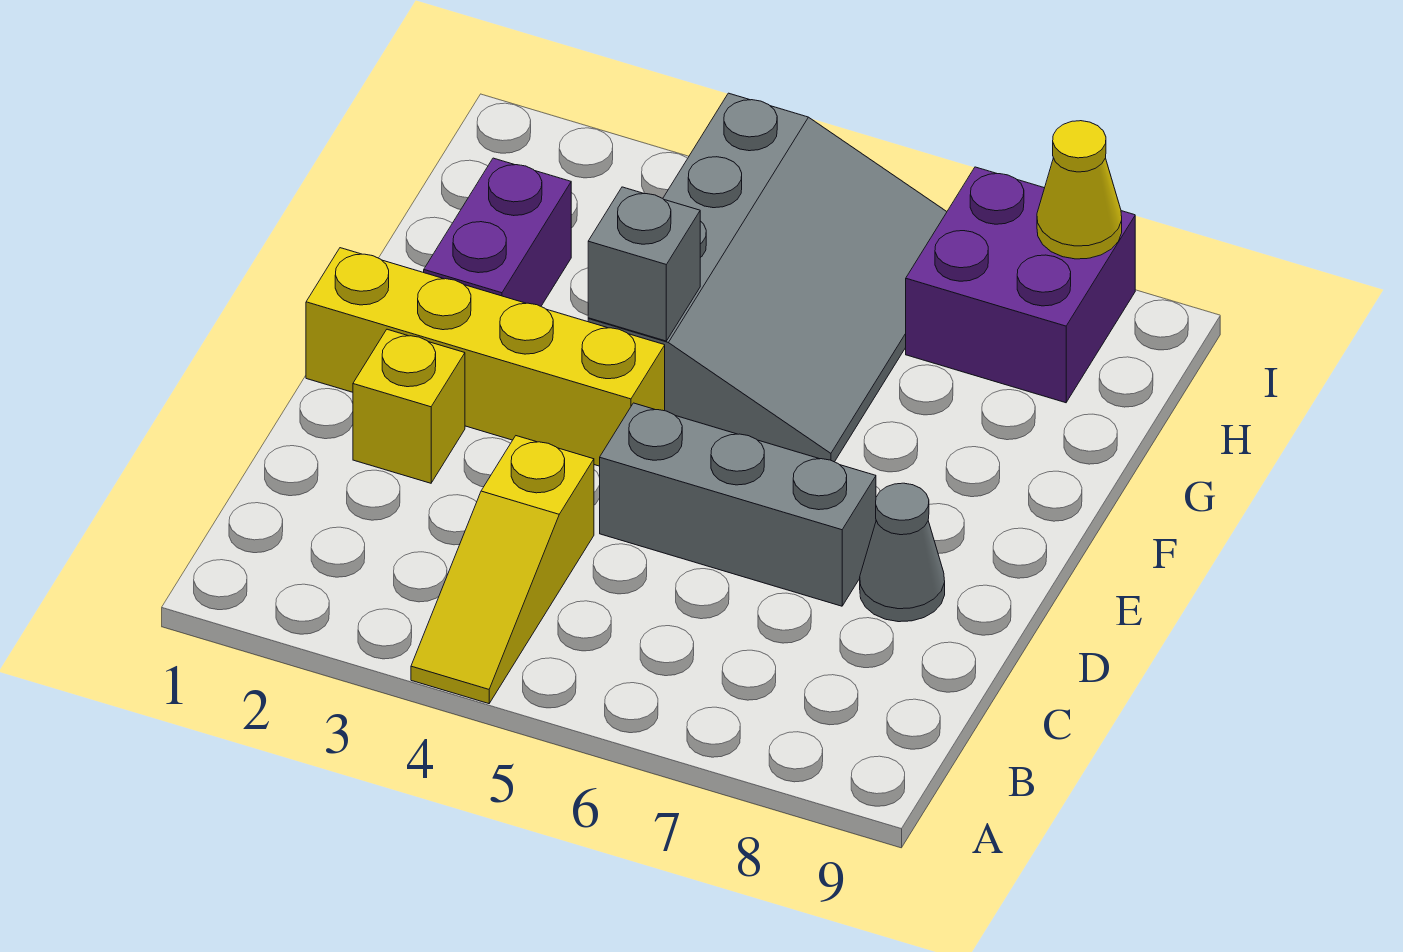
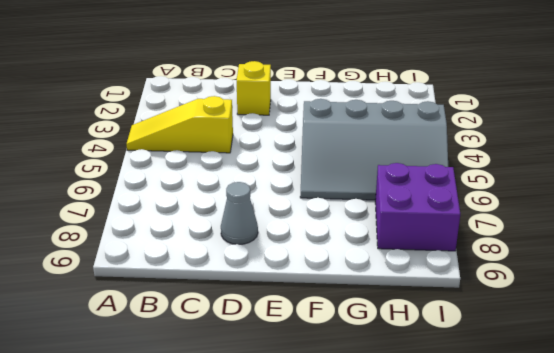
none -> grey 1x3 brick [600,403,876,606]
none -> yellow 1x4 brick [306,248,665,466]

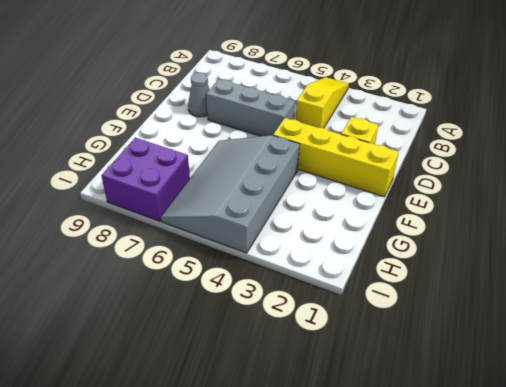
none -> purple 1x2 brick [424,158,571,306]
none -> grey 1x1 brick [588,187,700,341]

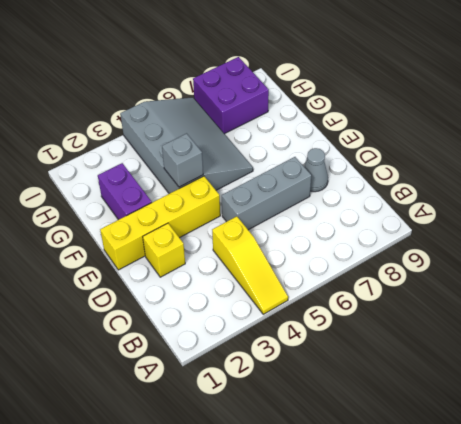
none -> yellow 1x1 cone [1037,121,1122,259]

